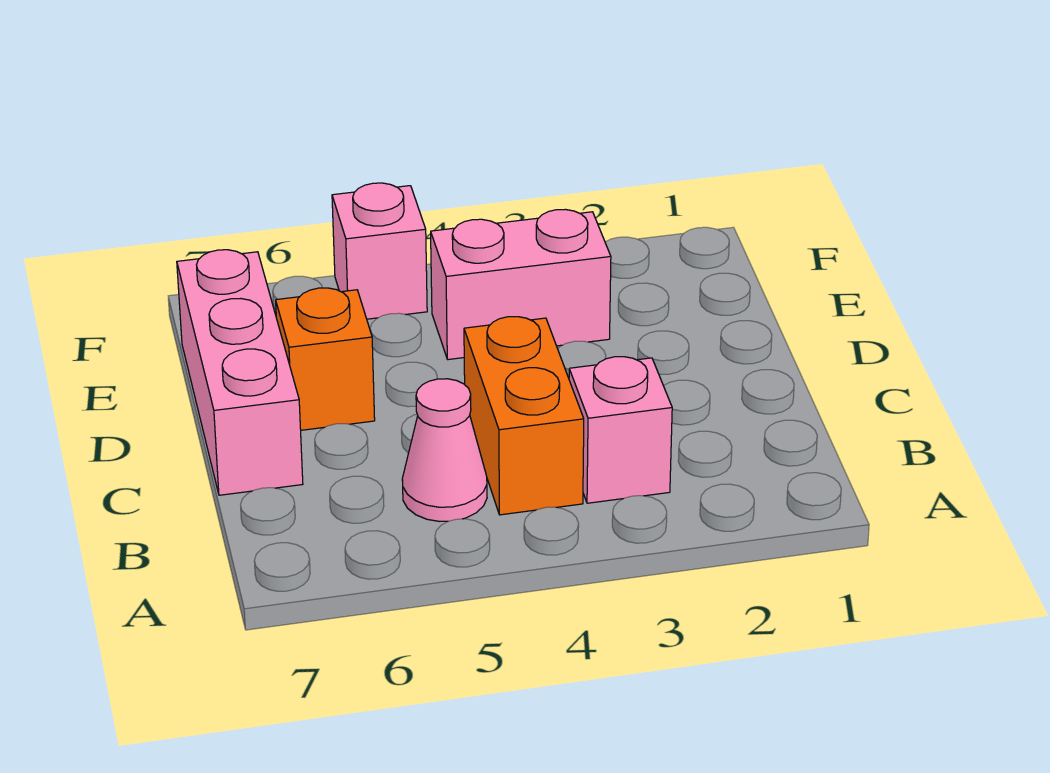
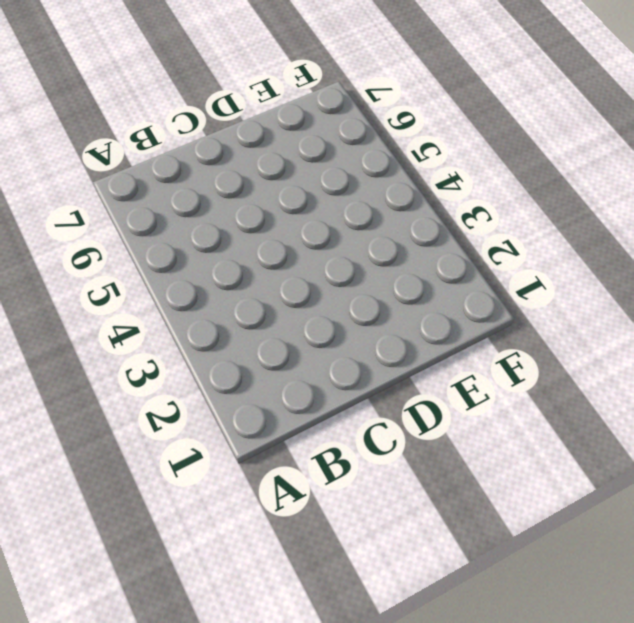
none -> pink 1x1 brick [569,357,672,503]
none -> orange 1x2 brick [464,317,584,515]

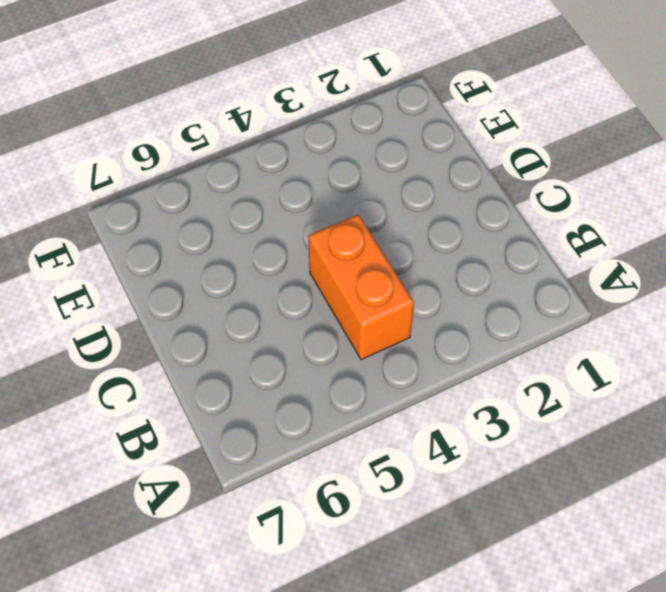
none -> pink 1x1 brick [569,357,672,503]
none -> pink 1x1 cone [402,379,487,521]

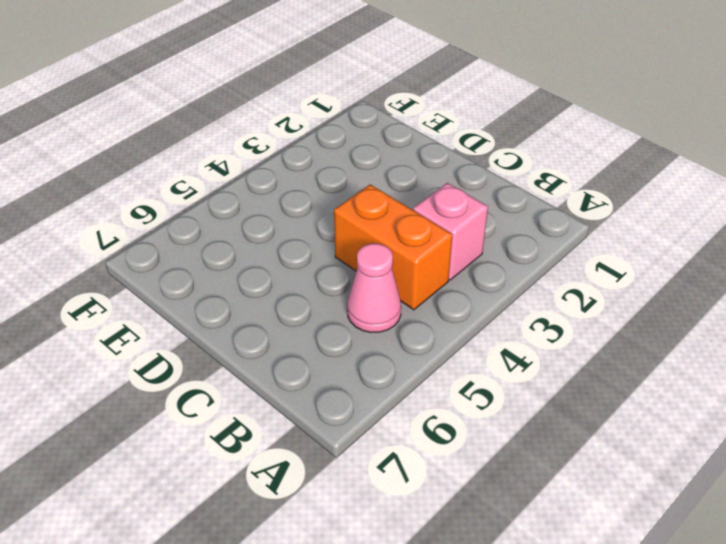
none -> pink 1x3 brick [177,250,303,495]
none -> orange 1x1 brick [276,288,375,430]

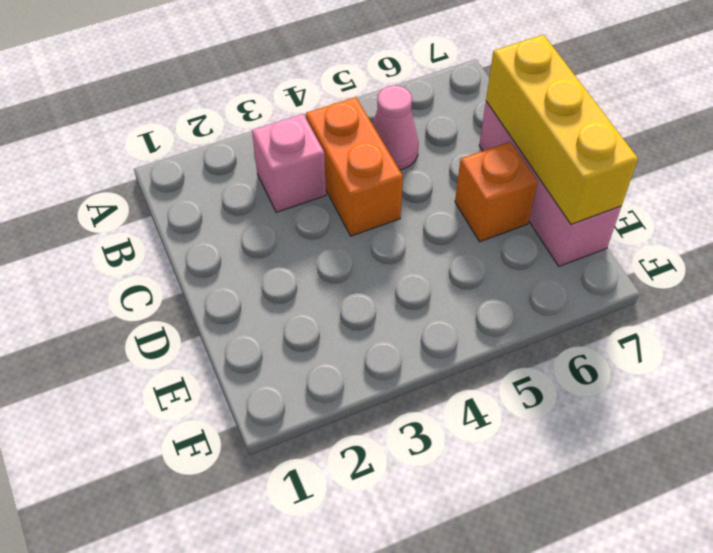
yellow 1x3 brick [486,35,638,225] -> none
none -> pink 1x2 brick [431,209,611,360]
none -> pink 1x1 brick [332,183,427,319]

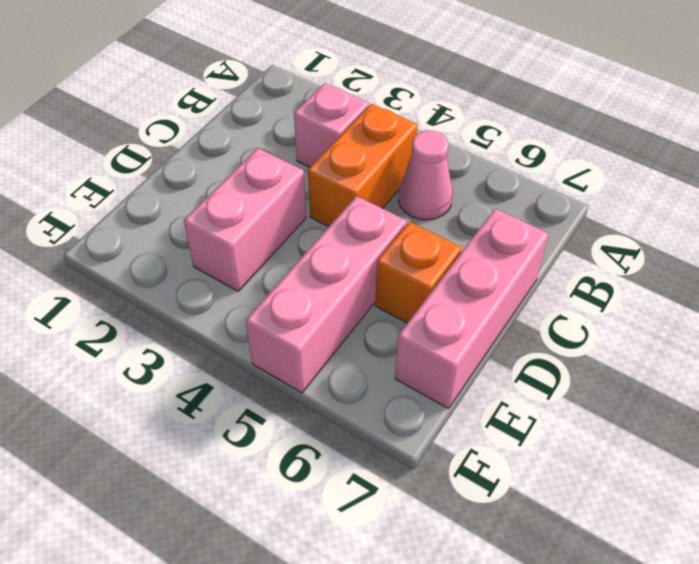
pink 1x2 brick [184,148,306,291] -> pink 1x2 brick turned to [431,209,611,360]
pink 1x3 brick [246,196,407,393] -> pink 1x1 brick [332,183,427,319]

